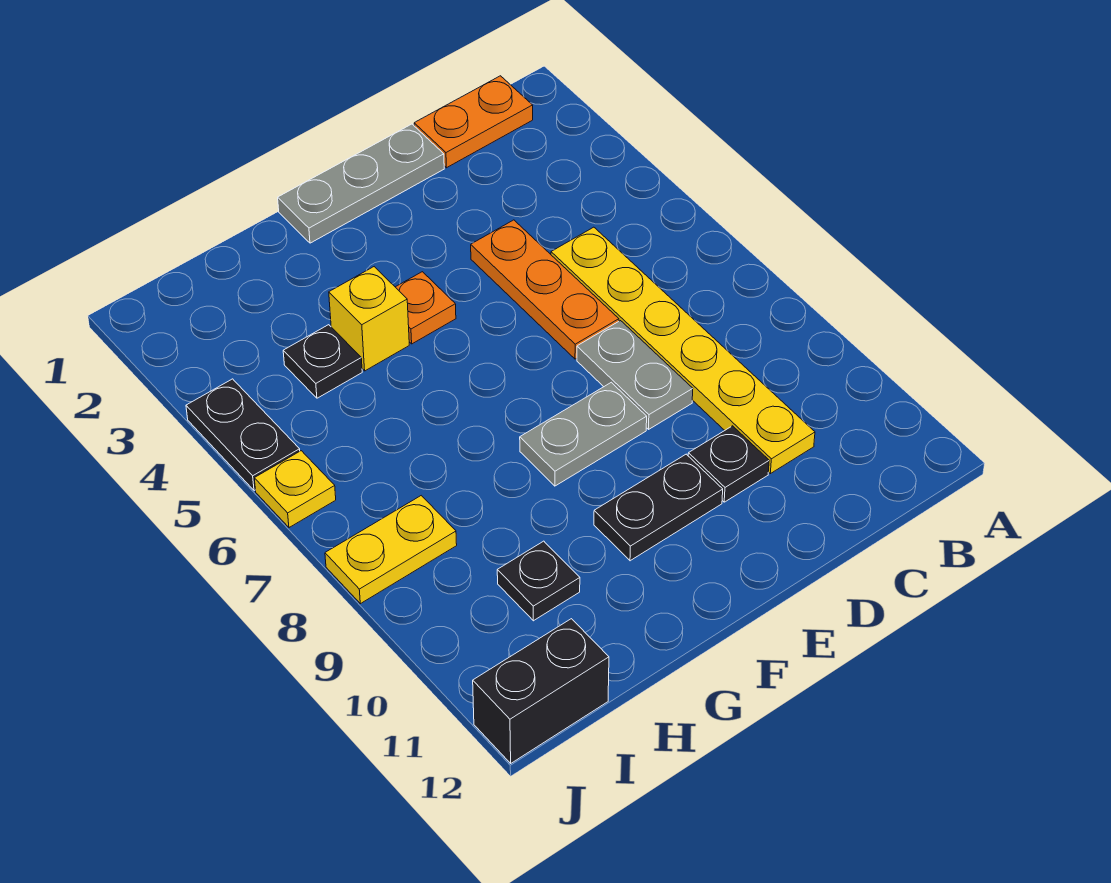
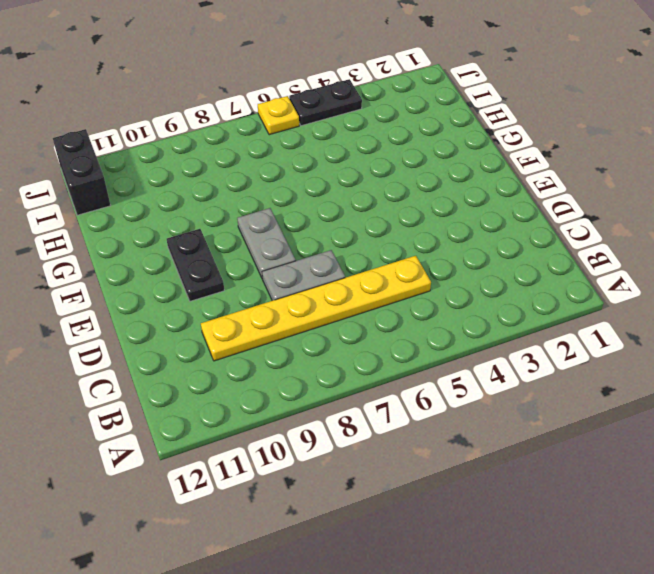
none -> orange 1x2 plate [414,76,533,168]
none -> grey 1x3 plate [278,124,444,243]
none -> orange 1x3 plate [471,220,619,359]

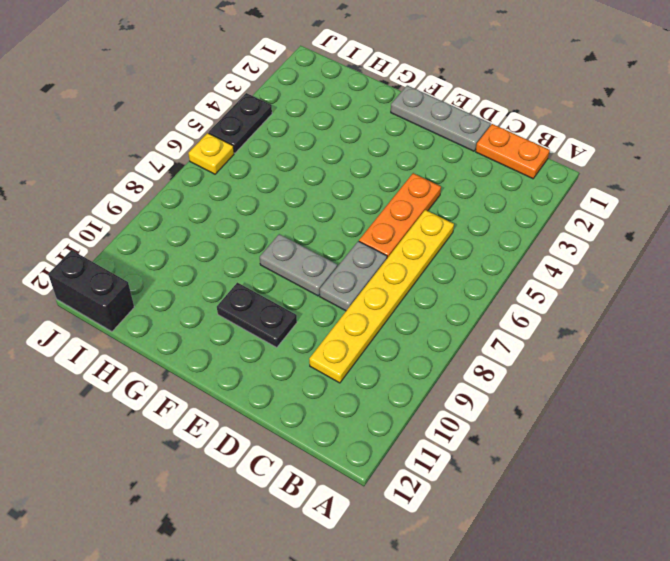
none -> black 1x1 plate [688,426,769,502]
none -> orange 1x1 plate [396,272,456,344]
none -> yellow 1x1 brick [329,267,409,371]

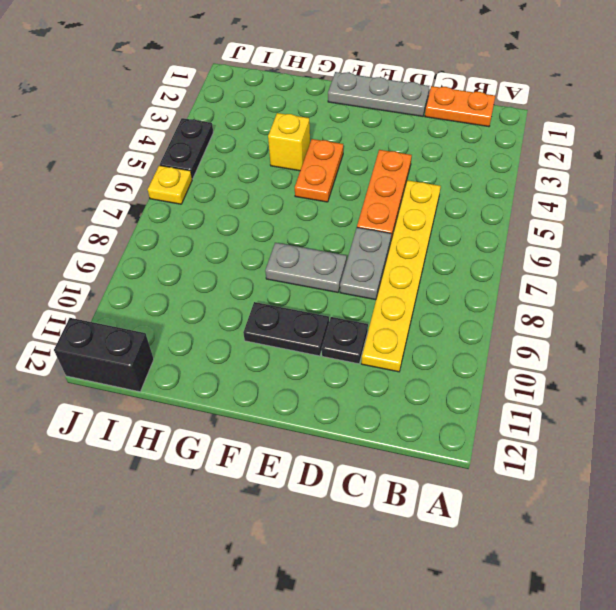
orange 1x2 plate [295,139,343,202] -> orange 1x1 plate [396,272,456,344]
none -> black 1x1 plate [283,325,362,398]
none -> black 1x1 plate [497,541,580,621]
none -> yellow 1x2 plate [325,496,457,604]

